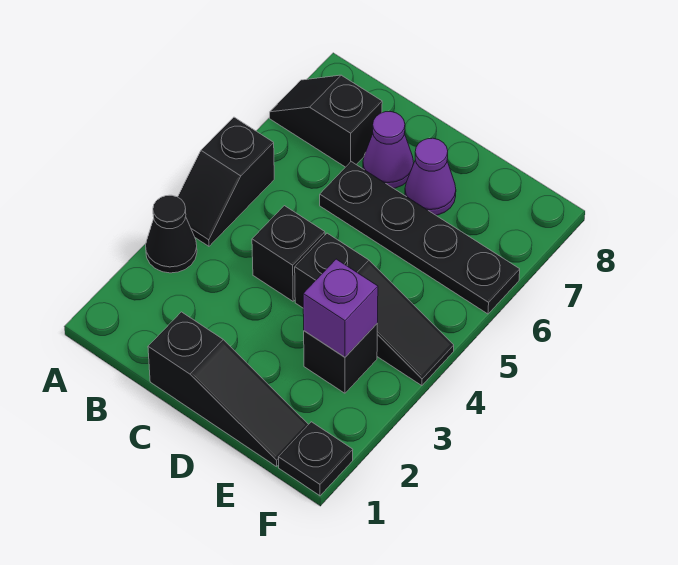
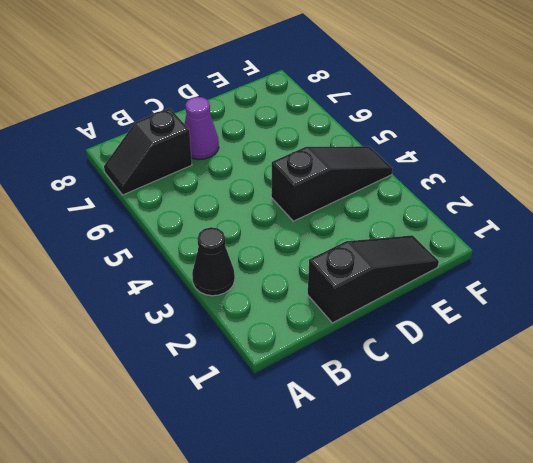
none -> black 1x2 slope [178,117,274,246]
none -> black 1x1 brick [252,206,325,301]
none -> black 1x4 plate [320,162,520,314]

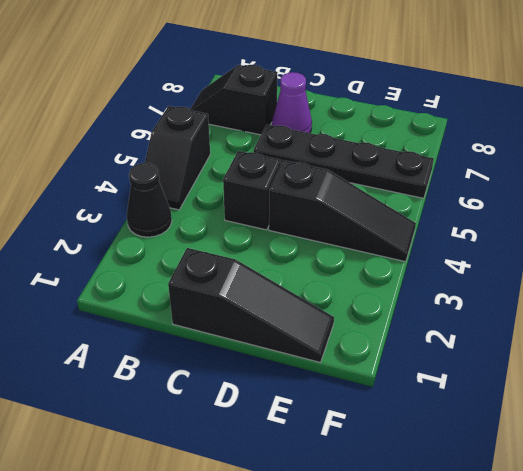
none -> purple 1x1 cone [405,138,456,215]
none -> black 1x1 brick [304,324,377,393]
none -> black 1x1 plate [279,422,353,496]

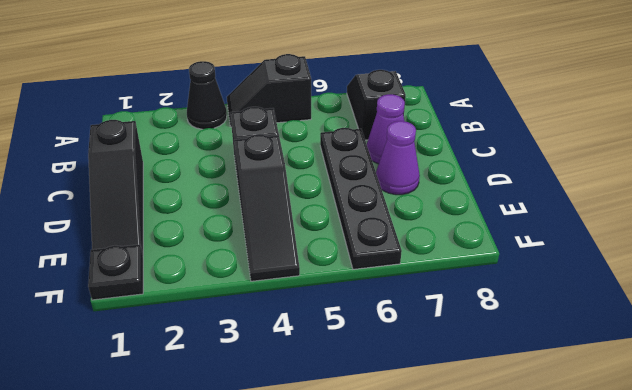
none -> black 1x1 brick [304,324,377,393]
none -> purple 1x1 brick [303,259,378,357]

